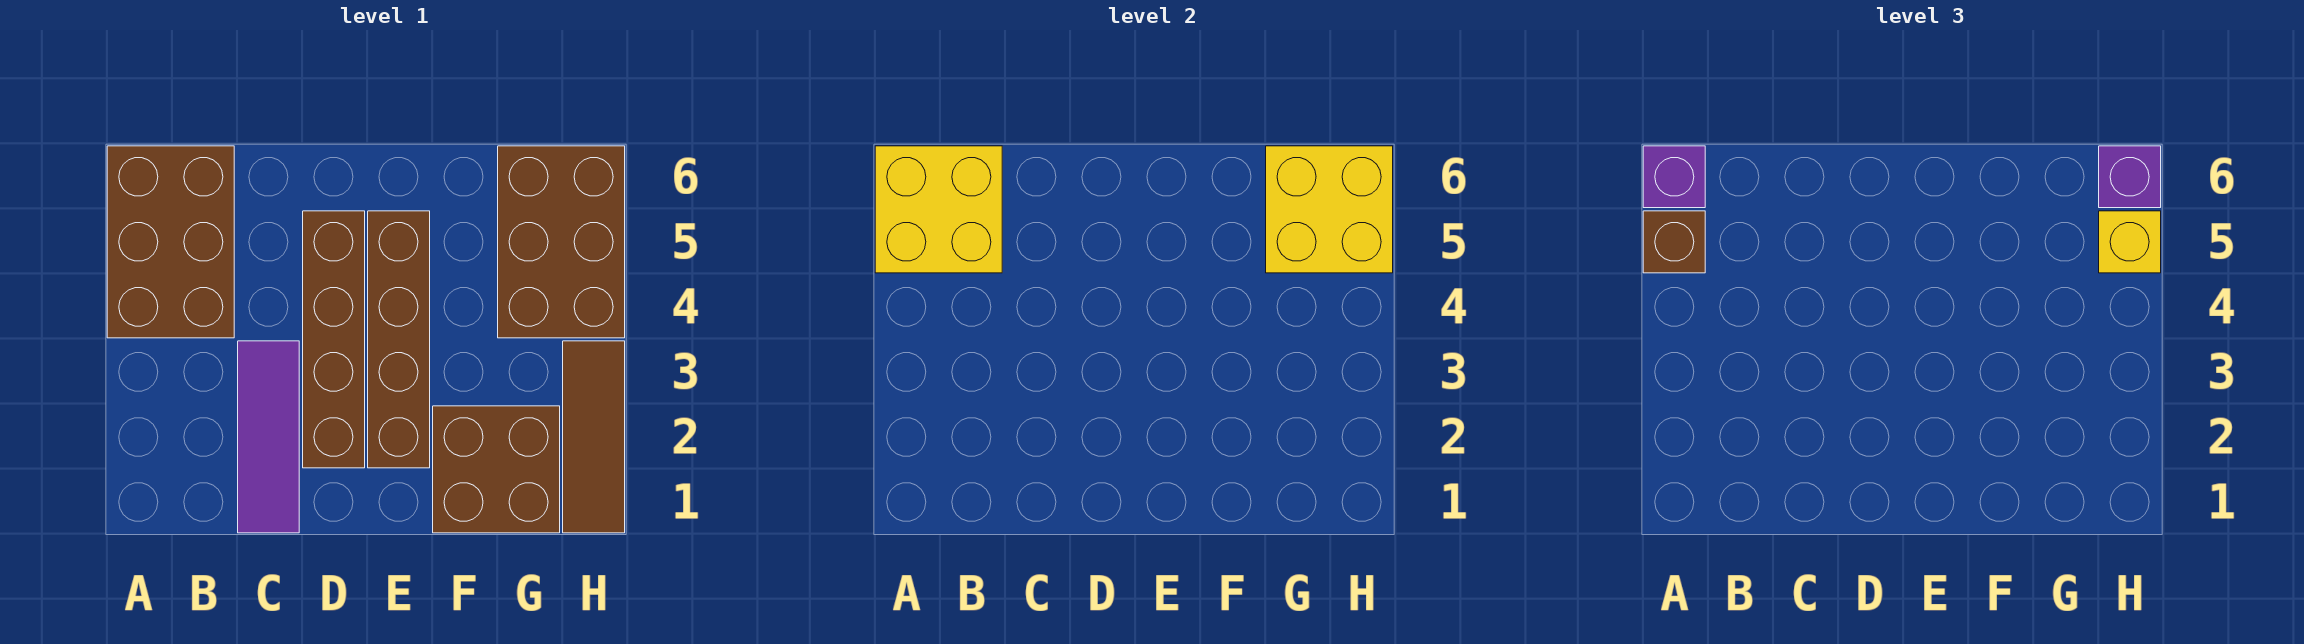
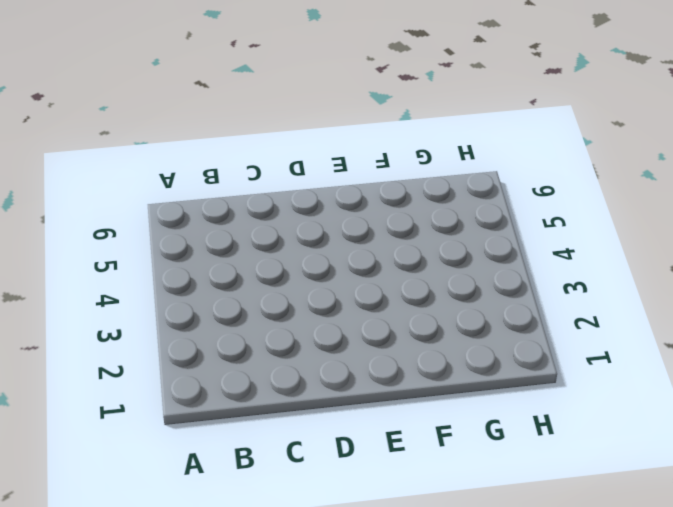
none -> brown 2x3 brick [107,146,234,338]
none -> purple 1x3 tile [238,341,299,533]
none -> brown 1x4 brick [303,211,365,468]

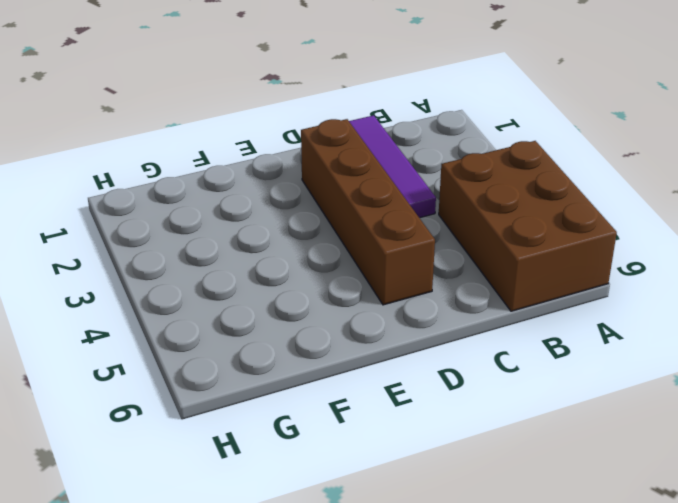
none -> brown 1x4 brick [368,211,430,468]
none -> brown 2x2 brick [433,406,560,533]
none -> brown 2x3 brick [498,146,625,338]

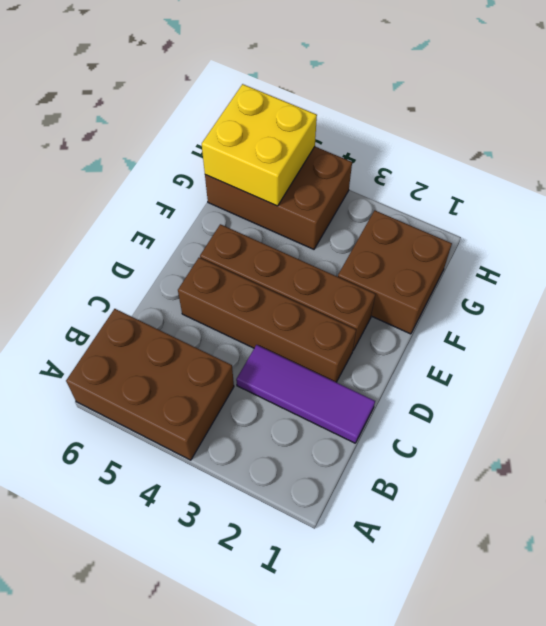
none -> brown 1x3 tile [563,341,625,533]
none -> yellow 2x2 brick [875,146,1002,273]
none -> brown 1x1 brick [1643,211,1705,273]

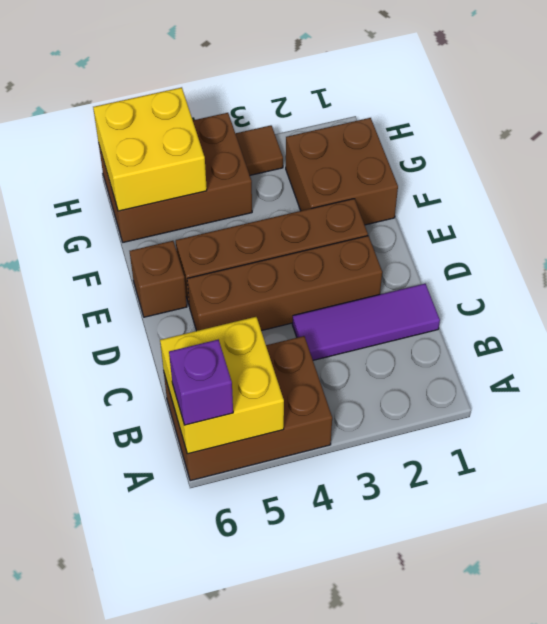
brown 1x1 brick [130,241,187,317] -> brown 1x1 brick moved to [1643,211,1705,273]
brown 1x1 tile [235,125,283,175] -> brown 1x3 tile [563,341,625,533]
none -> yellow 1x1 brick [2099,211,2161,273]
none -> purple 1x1 brick [2099,146,2161,208]

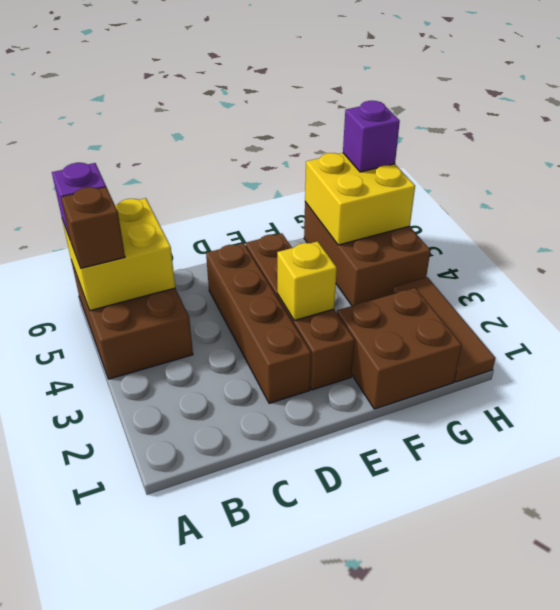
yellow 1x1 brick [277,241,337,320] -> yellow 1x1 brick moved to [2099,211,2161,273]
none -> purple 1x3 tile [238,341,299,533]

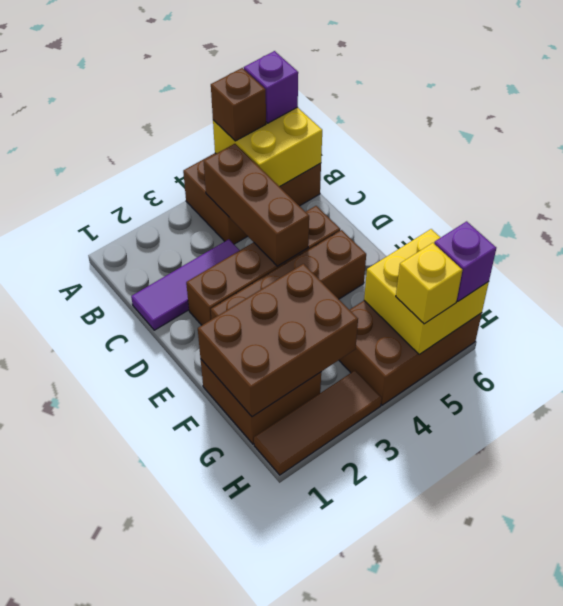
brown 1x3 brick [204,144,309,266] -> none
brown 2x3 brick [198,264,358,417] -> none

